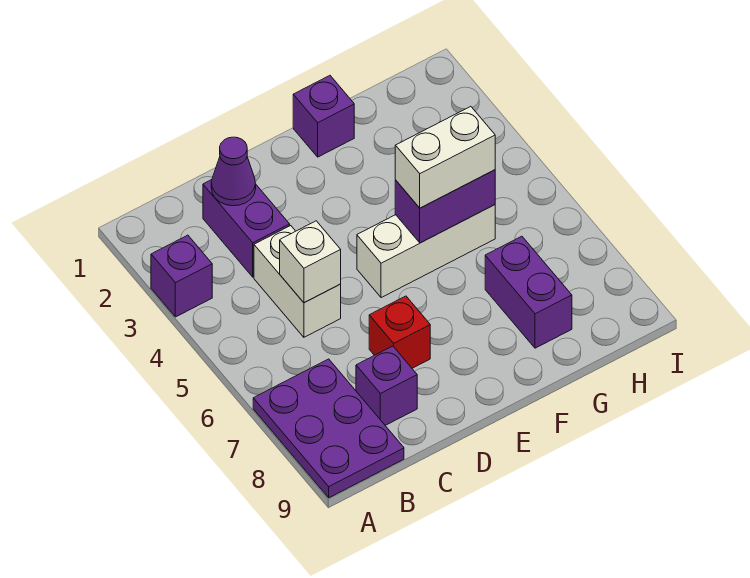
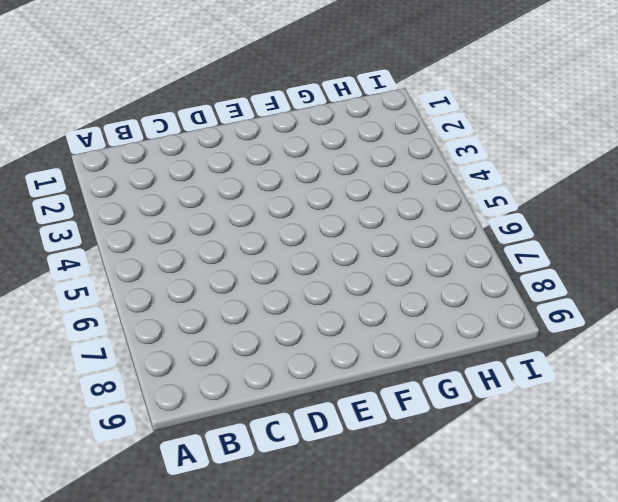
none -> purple 1x1 brick [151,235,212,317]
none -> purple 2x3 plate [253,359,404,498]
none -> purple 1x2 brick [203,180,290,277]

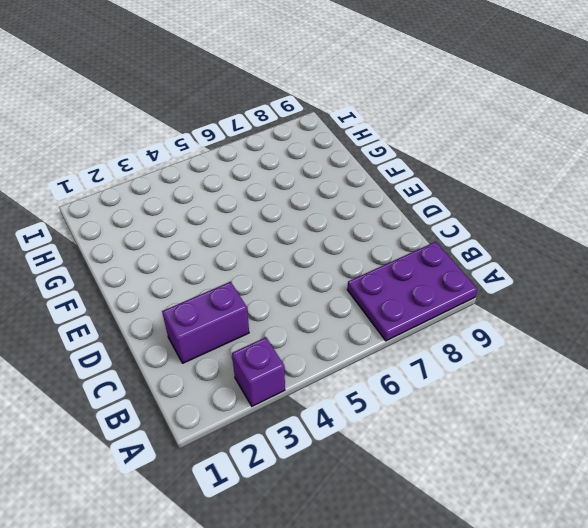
none -> white 1x2 brick [254,226,341,337]
none -> purple 1x1 brick [356,346,417,425]
none -> red 1x1 brick [369,296,430,368]

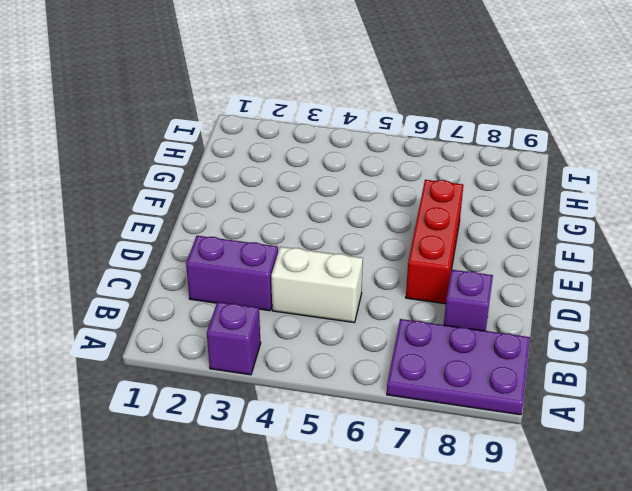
red 1x3 brick [406,180,463,304] -> red 1x1 brick [369,296,430,368]
none -> white 1x3 brick [357,205,495,298]
none -> purple 1x1 brick [293,76,354,157]
none -> purple 1x2 brick [485,236,572,348]

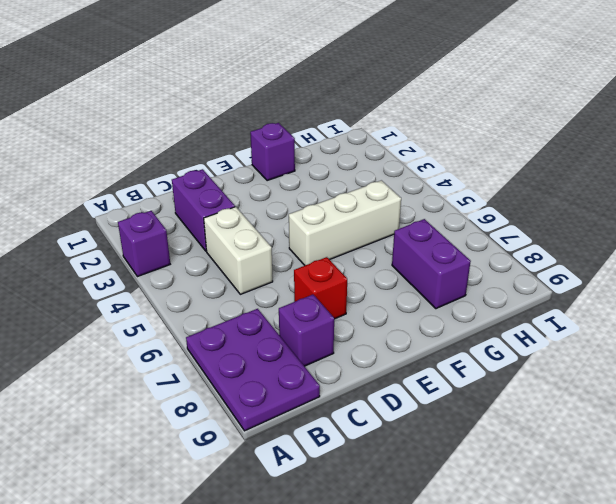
none -> purple 1x1 cone [211,137,256,206]
none -> white 1x1 brick [280,221,341,302]
none -> purple 1x2 brick [395,170,495,243]

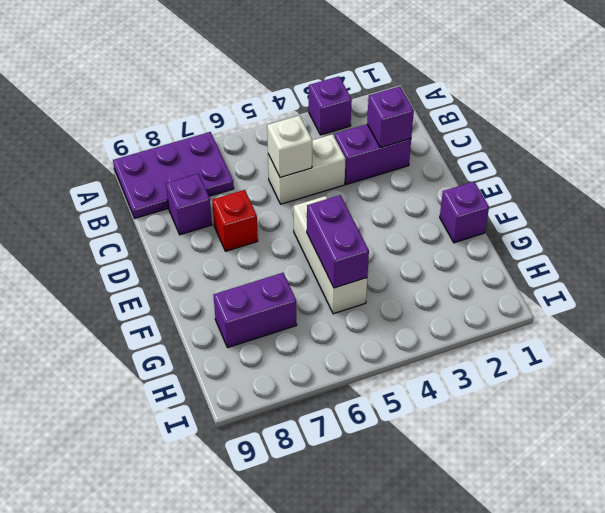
purple 1x1 brick [367,86,414,148] -> purple 1x1 cone [211,137,256,206]
none -> white 1x2 brick [395,106,495,208]

